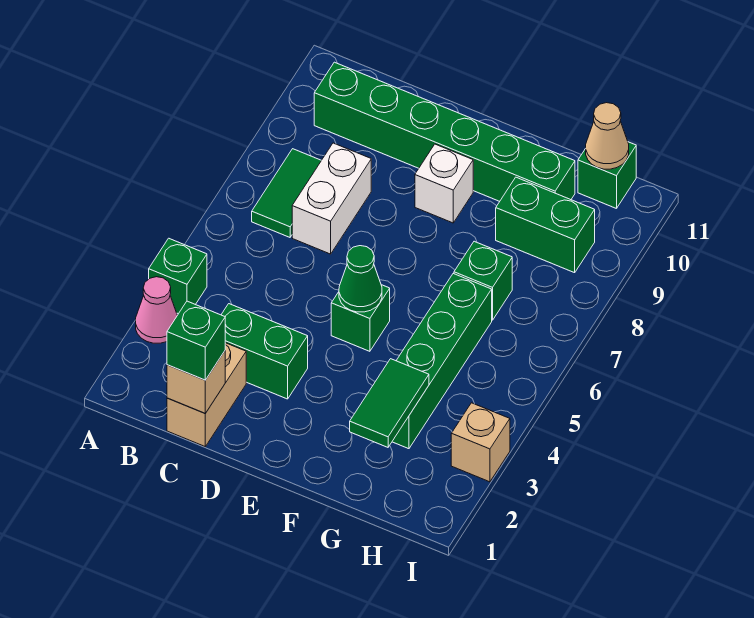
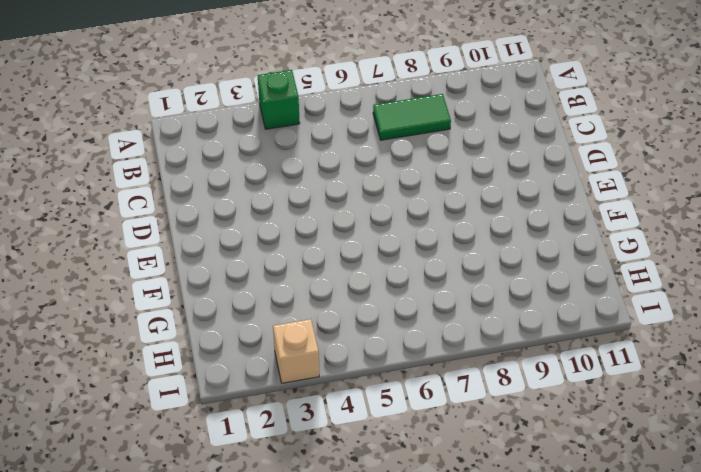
none -> pink 1x1 cone [136,277,177,343]
none -> green 1x6 brick [314,62,575,201]
none -> tan 1x2 brick [167,343,246,446]

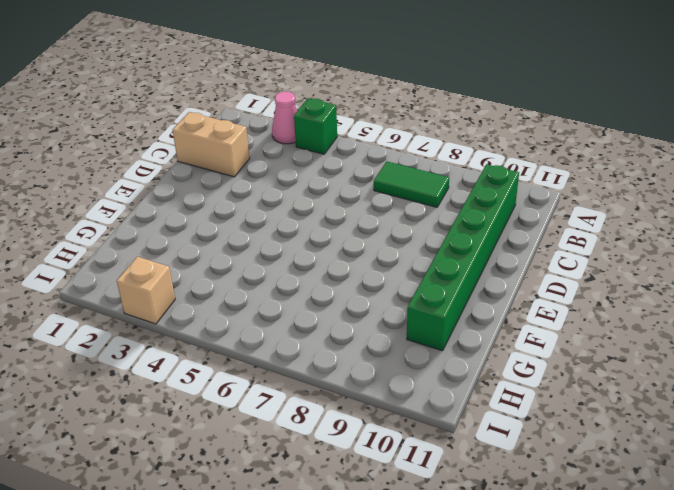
none -> green 1x2 brick [221,304,308,399]
none -> white 1x2 brick [292,143,371,254]
none -> green 1x1 brick [331,285,390,351]

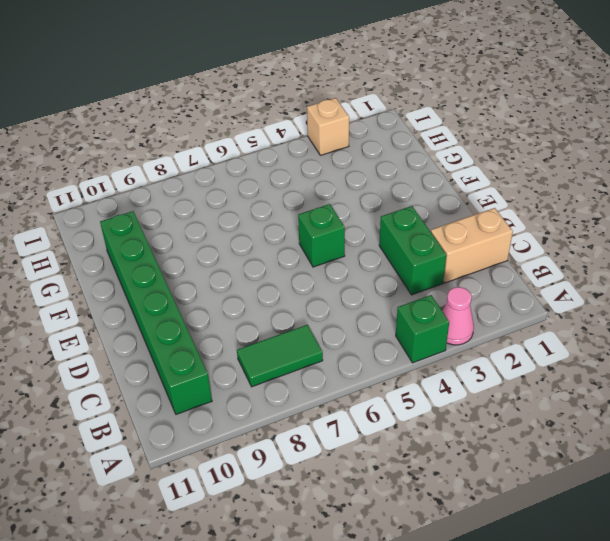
none -> white 1x2 brick [292,143,371,254]
none -> white 1x1 brick [415,144,473,223]
none -> green 1x4 brick [392,274,492,449]

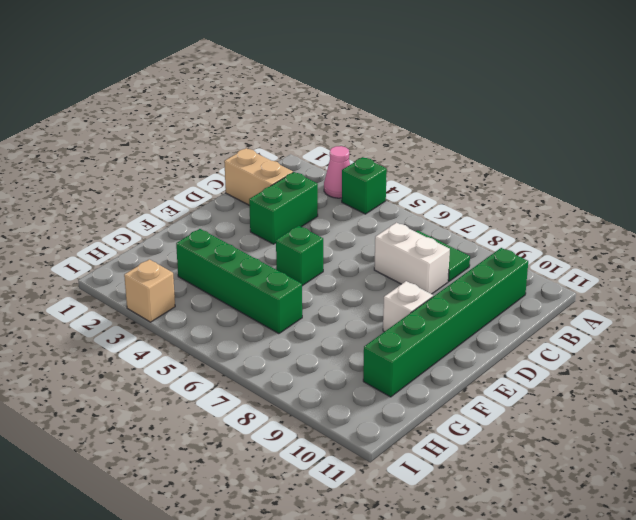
none -> green 1x1 brick [454,241,512,320]
none -> green 1x2 brick [496,177,595,273]
none -> green 1x1 brick [578,142,636,209]

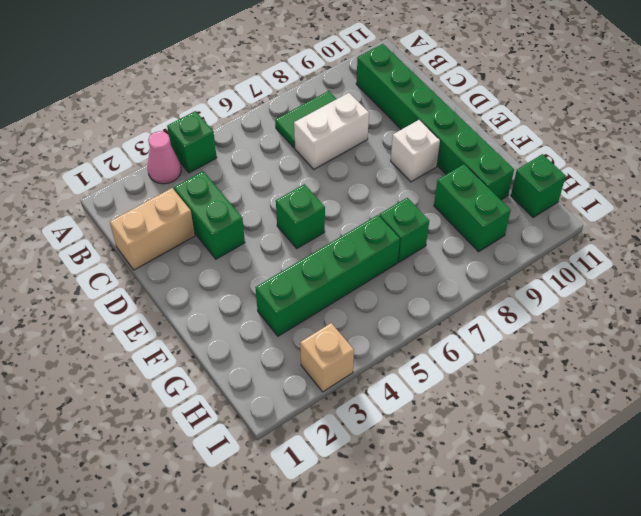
none -> tan 1x1 brick [167,351,225,413]
none -> green 1x1 cone [339,246,382,312]
none -> green 1x2 tile [350,359,429,447]

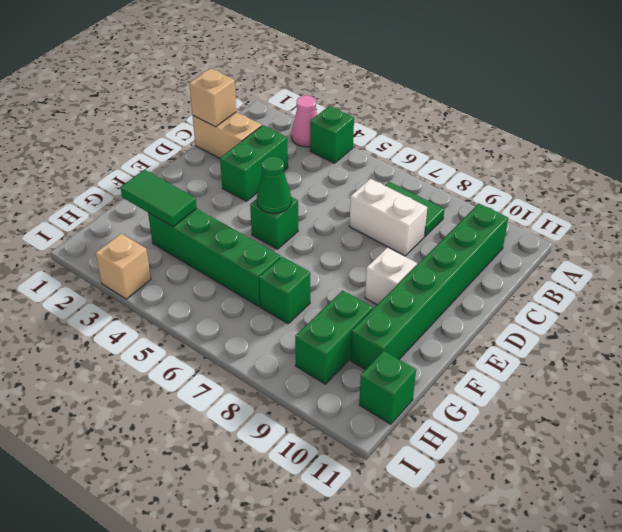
none -> tan 1x1 cone [586,103,629,169]
none -> green 1x1 brick [167,301,225,380]

